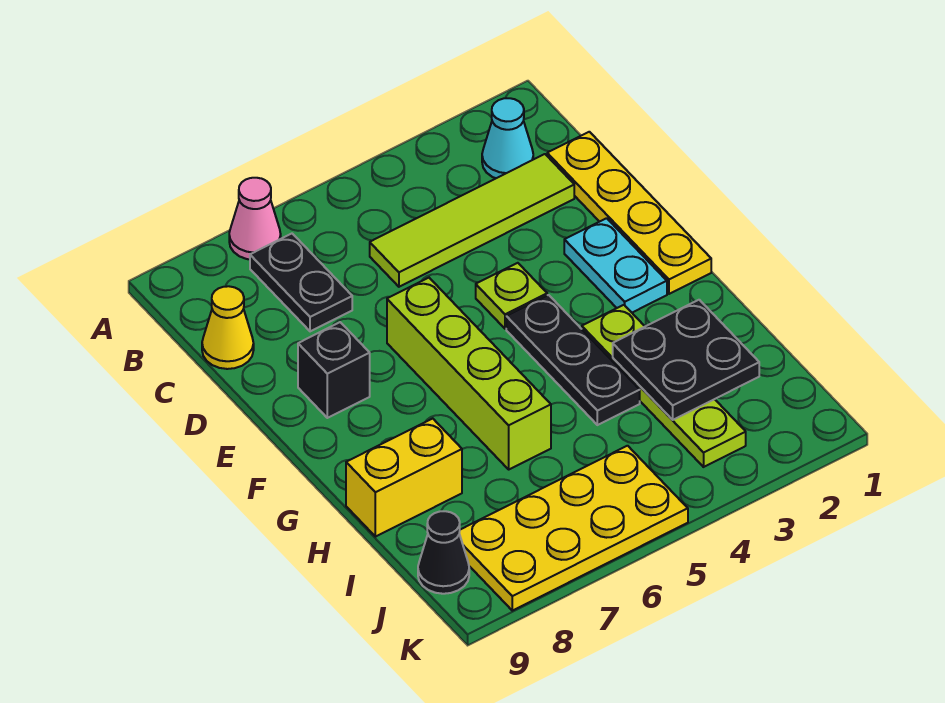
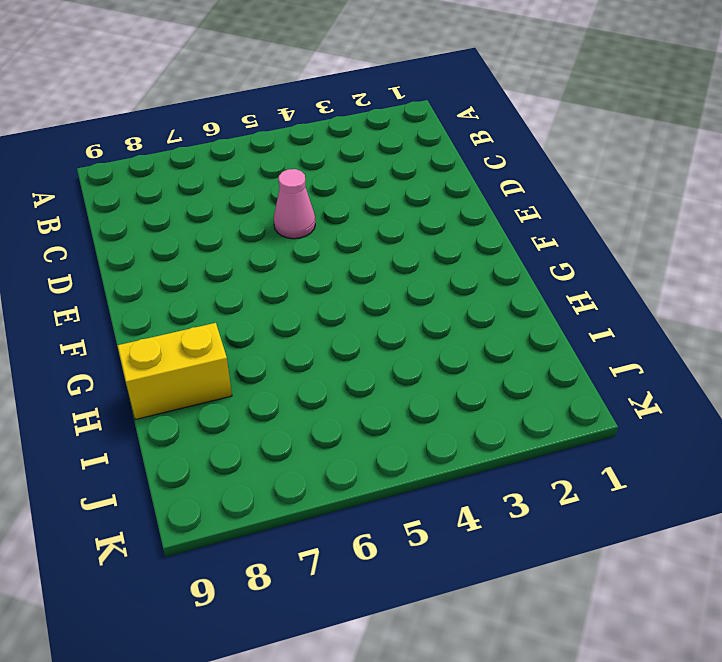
pink 1x1 cone [274,169,315,239] -> pink 1x1 cone moved to [229,178,281,259]
none -> cyan 1x1 cone [482,98,533,178]
none -> black 1x2 plate [250,234,352,331]
none -> yellow 1x4 plate [547,132,711,294]

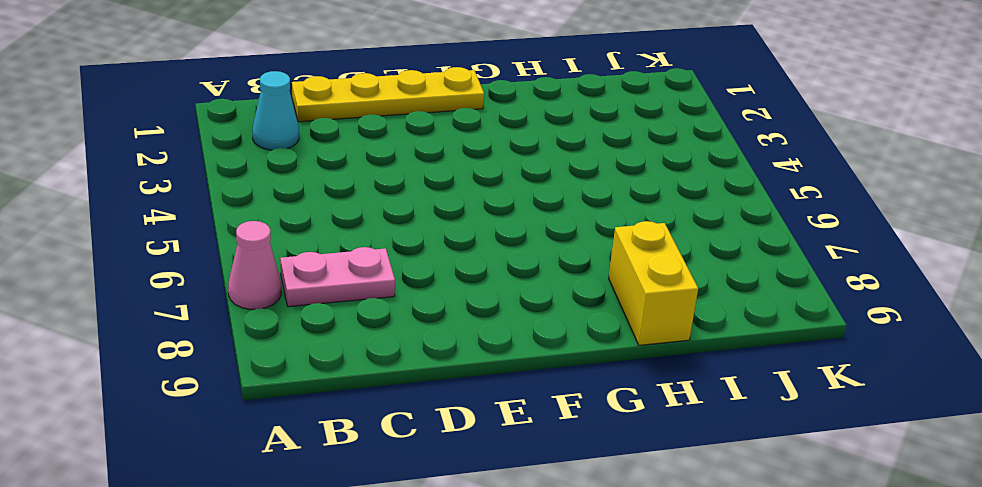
pink 1x2 plate [280,247,395,307] -> black 1x2 plate [250,234,352,331]
none -> lime 1x4 tile [370,154,574,287]
none -> yellow 1x1 cone [202,286,254,369]
none -> cyan 1x2 plate [564,218,667,313]

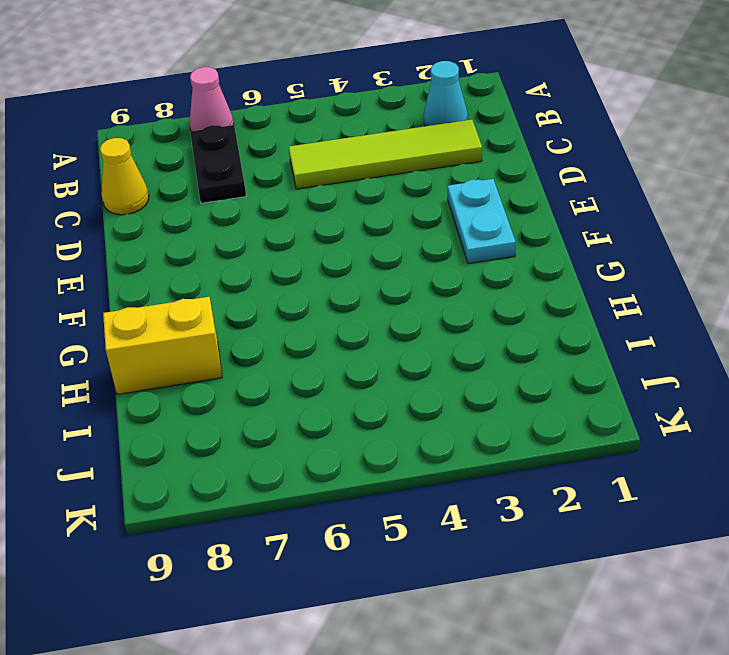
none -> yellow 1x4 plate [547,132,711,294]
none -> lime 1x1 plate [476,263,547,329]
none -> lime 1x4 brick [387,278,551,469]

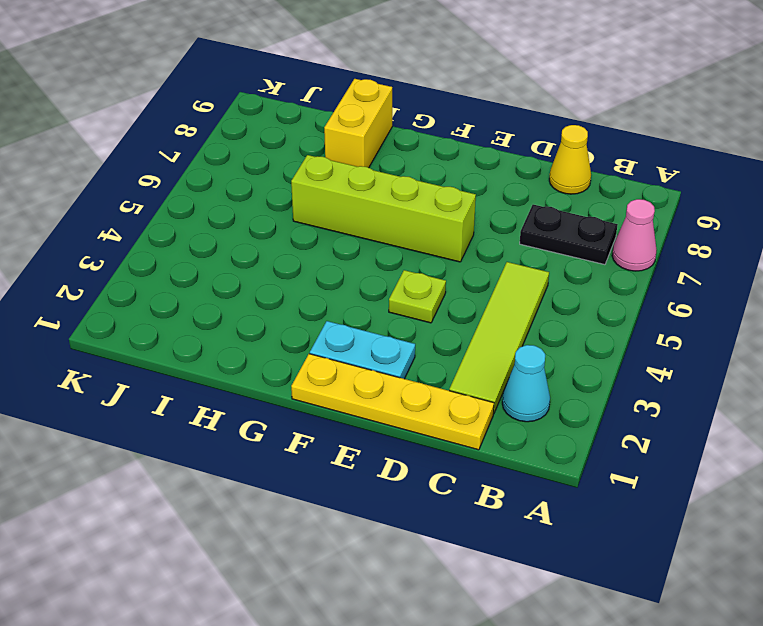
none -> black 1x1 brick [298,322,370,418]
none -> black 1x3 plate [506,295,640,425]
none -> lime 1x4 plate [582,305,746,467]

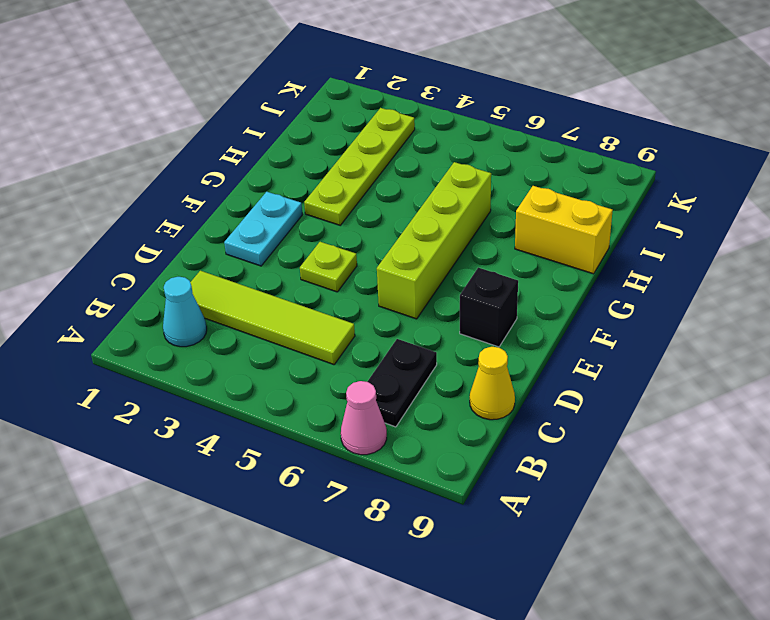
none -> yellow 1x4 plate [547,132,711,294]
none -> black 1x3 plate [506,295,640,425]
none -> yellow 2x4 plate [459,446,688,611]

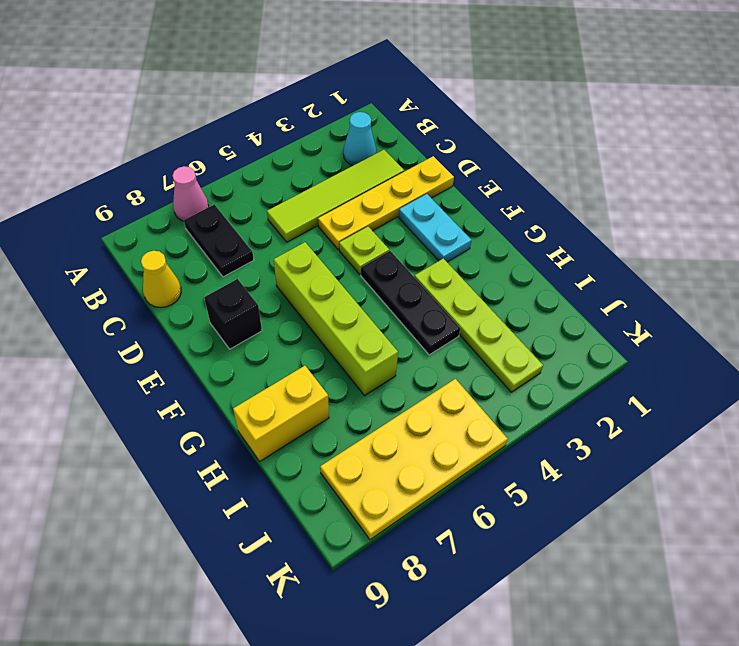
yellow 1x4 plate [318,156,454,250] -> yellow 1x4 plate turned to [547,132,711,294]
none -> black 1x1 cone [418,511,469,594]
none -> black 2x2 plate [613,300,759,420]

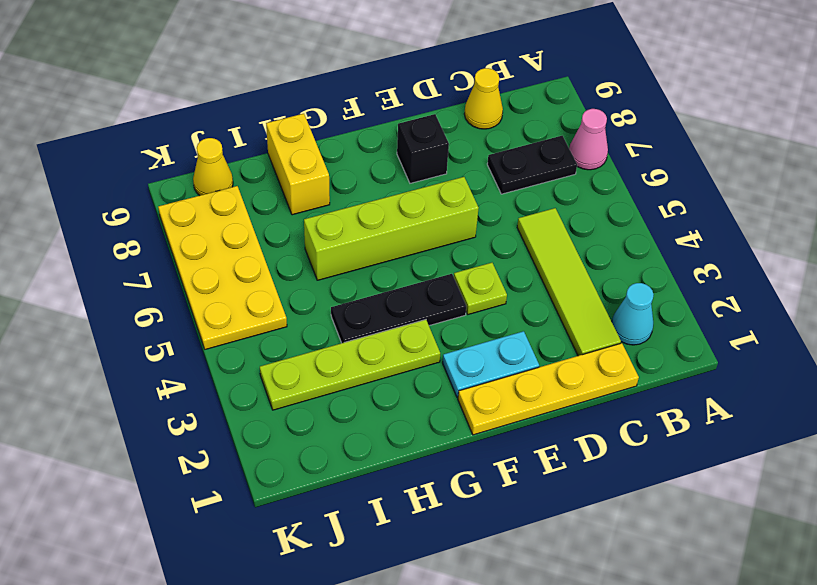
yellow 1x1 cone [193,138,233,195] -> black 1x1 cone [418,511,469,594]
none -> black 2x2 plate [613,300,759,420]

